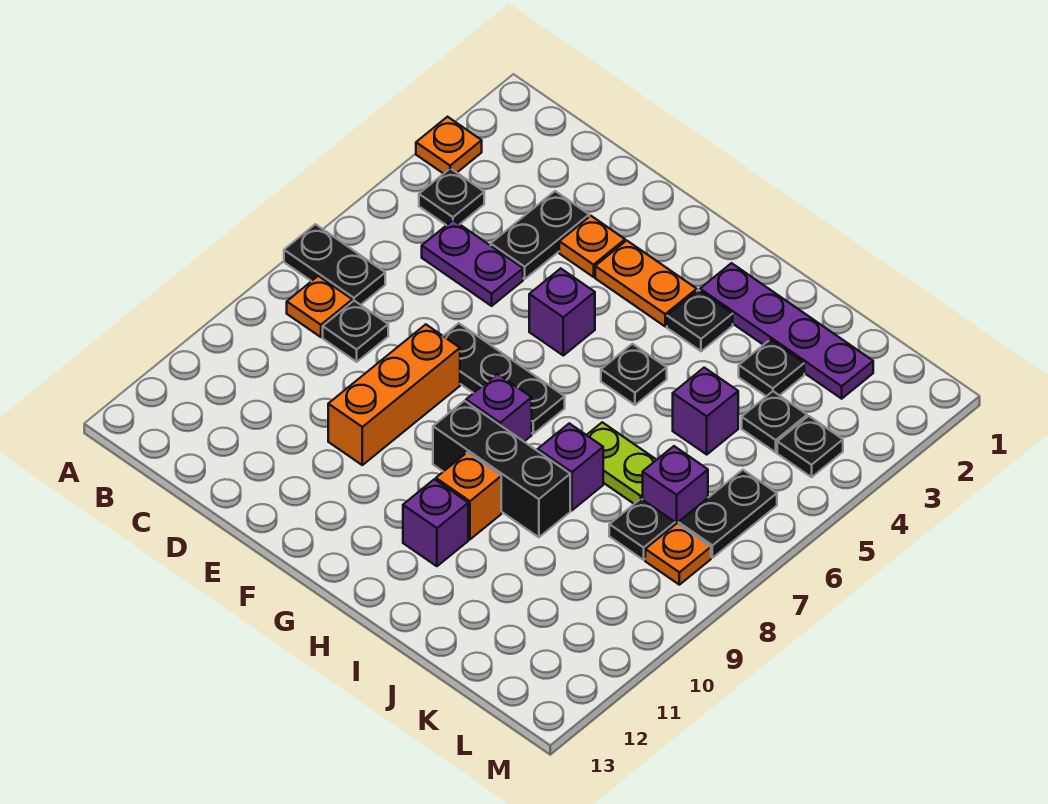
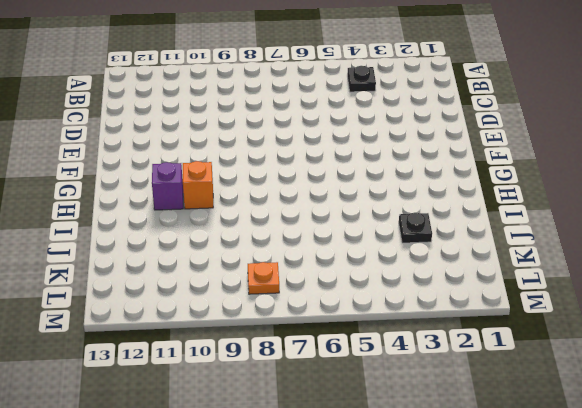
none -> orange 1x1 plate [416,117,482,174]
none -> black 1x2 plate [284,224,385,305]
none -> orange 1x1 plate [287,276,352,337]

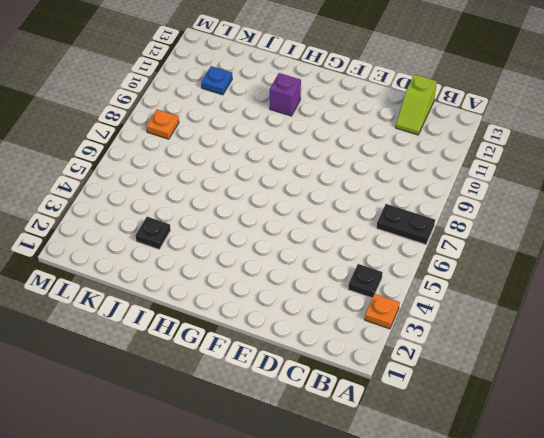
lime 1x2 slope [396,74,437,135] -> none
blue 1x1 plate [201,66,232,95] -> none
none -> orange 1x1 plate [287,276,352,337]
none -> purple 1x2 plate [422,220,523,306]
none -> black 1x1 plate [323,301,388,362]

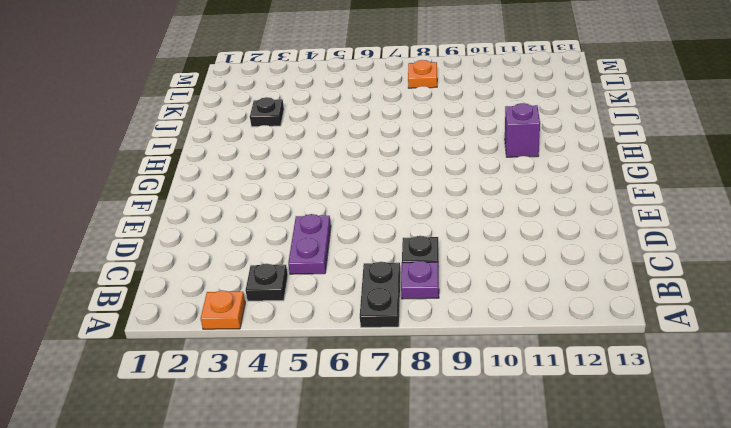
purple 1x1 plate [401,261,439,299] -> orange 1x1 plate [287,276,352,337]
none -> black 1x2 plate [491,191,589,279]
none -> orange 1x1 plate [559,216,625,277]
none -> black 1x3 plate [444,323,565,434]

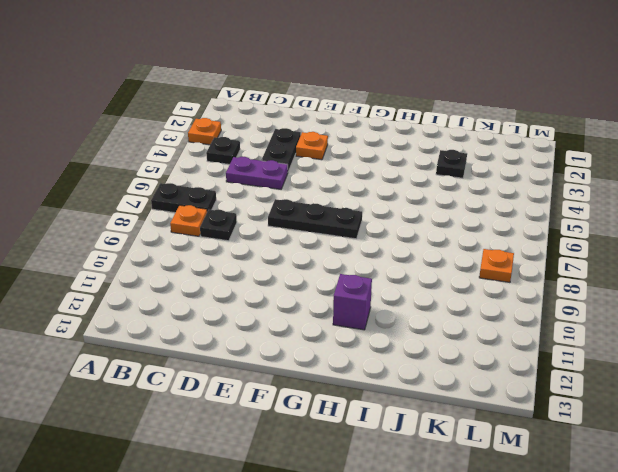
none -> orange 1x3 brick [328,324,460,465]
none -> orange 1x2 plate [595,241,697,326]
none -> purple 1x1 brick [529,268,595,355]

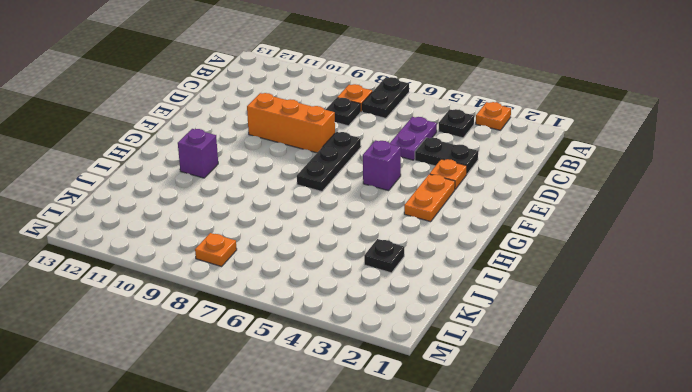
none -> purple 1x1 brick [466,374,532,441]
none -> black 1x3 brick [433,401,570,537]
none -> purple 1x4 plate [700,263,873,399]

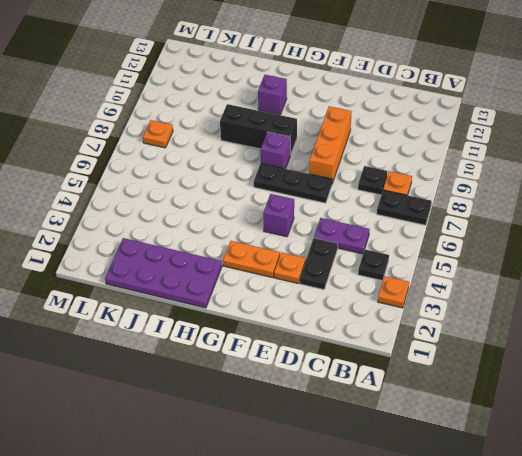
purple 2x4 plate [105,238,222,308] -> purple 1x4 plate [700,263,873,399]
none -> black 1x1 plate [667,290,733,351]
none -> black 1x1 plate [601,344,667,405]
none -> orange 1x1 brick [436,452,501,539]

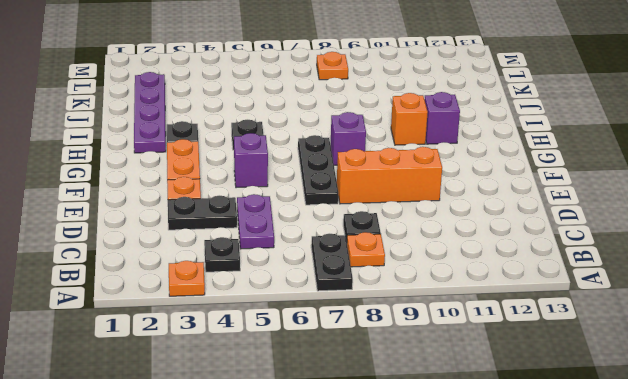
none -> black 1x3 brick [433,401,570,537]
none -> lime 1x2 plate [587,422,656,504]
none -> purple 1x1 brick [538,423,603,510]

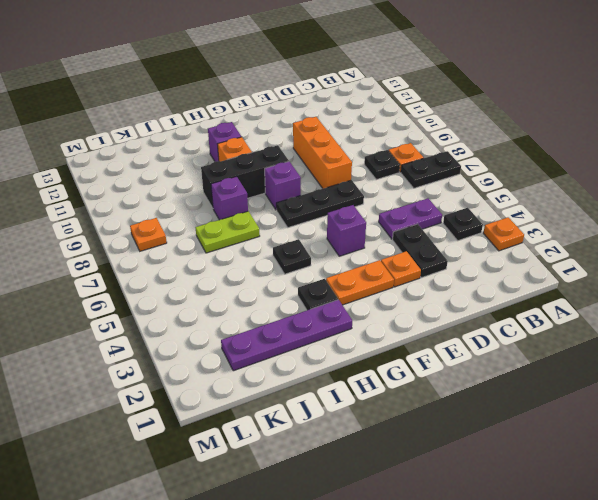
none -> black 1x1 plate [739,340,804,396]
none -> purple 1x1 brick [673,368,738,454]
none -> black 1x1 plate [742,391,807,452]

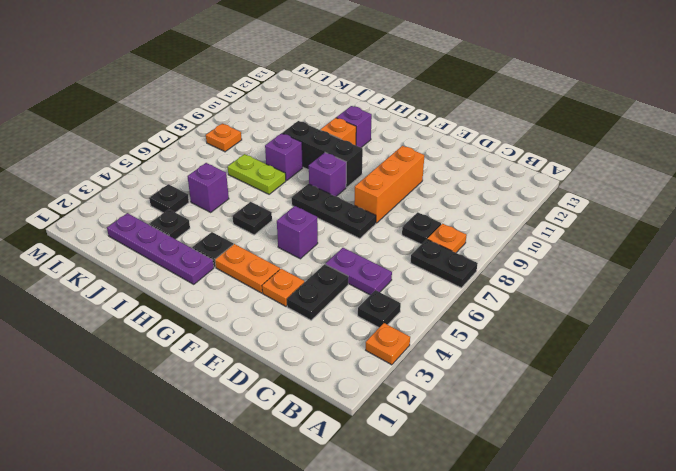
none -> purple 1x1 brick [643,446,708,524]
none -> black 1x1 plate [609,499,675,560]
none -> black 1x1 plate [777,416,843,477]

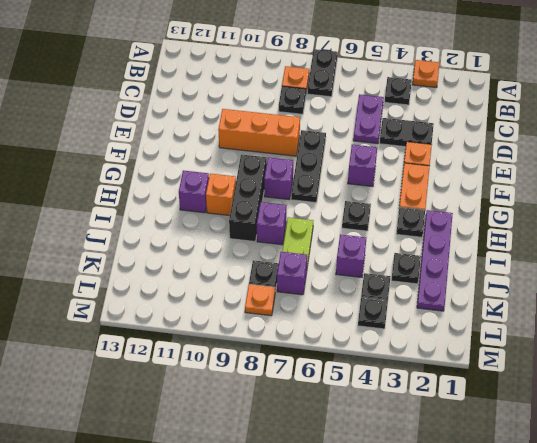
none -> black 1x2 plate [678,470,777,558]

